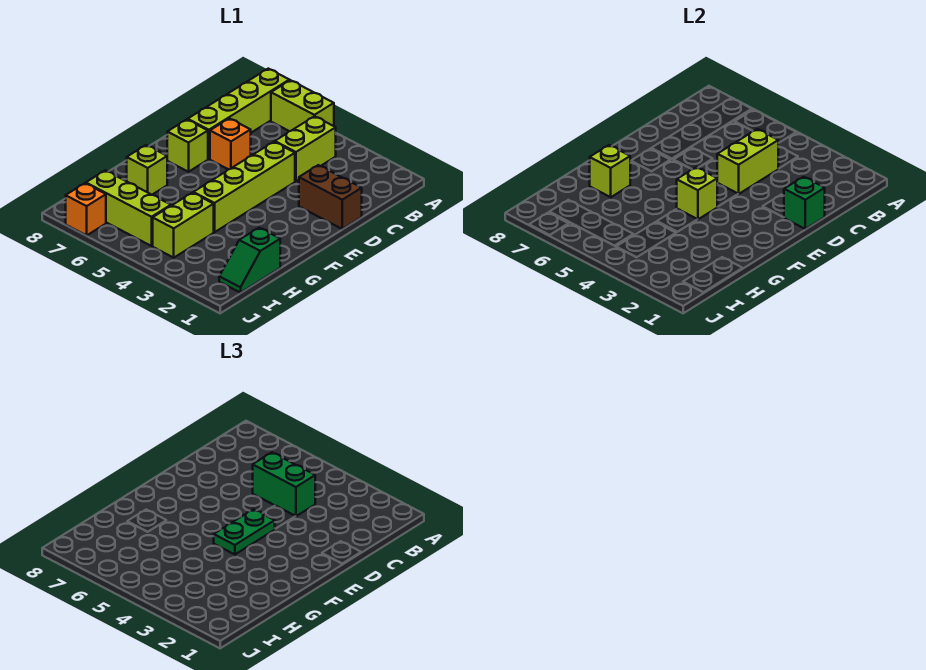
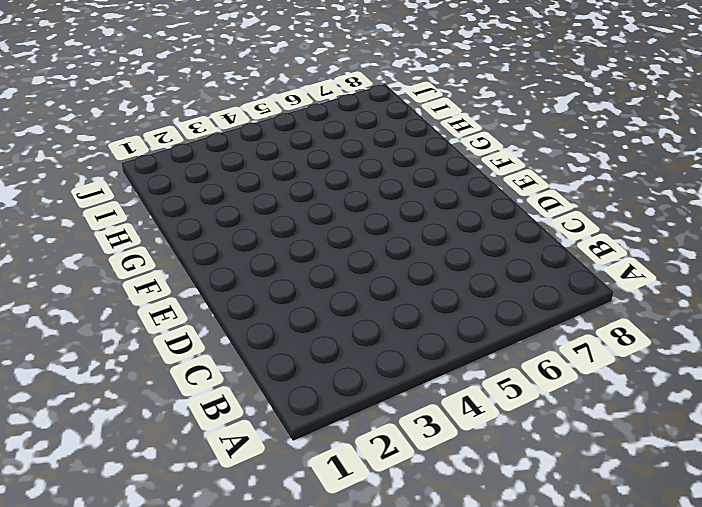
none -> lime 1x2 brick [271,80,334,131]
none -> lime 1x4 brick [188,69,289,159]
none -> lime 1x2 brick [275,116,336,181]

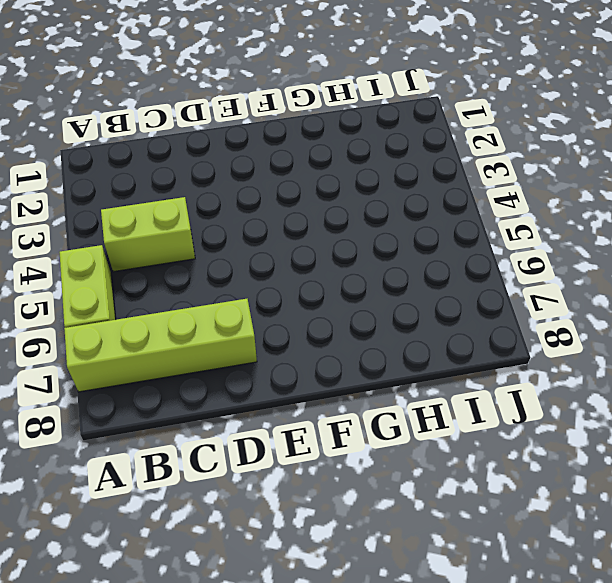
none -> brown 1x2 brick [299,165,362,229]
none -> lime 1x4 brick [193,142,295,232]
none -> orange 1x1 brick [210,118,251,170]

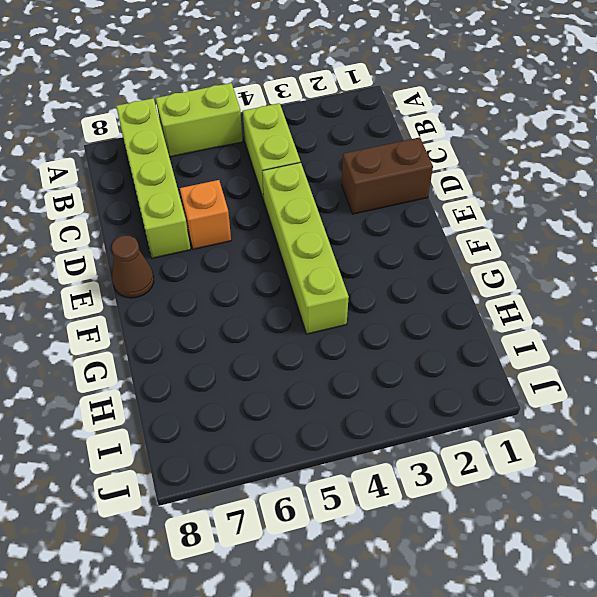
brown 1x1 cone [112,236,154,298] -> none
none -> lime 1x1 brick [167,120,208,172]
none -> lime 1x1 brick [127,145,167,195]
none -> green 1x2 slope [219,228,280,293]

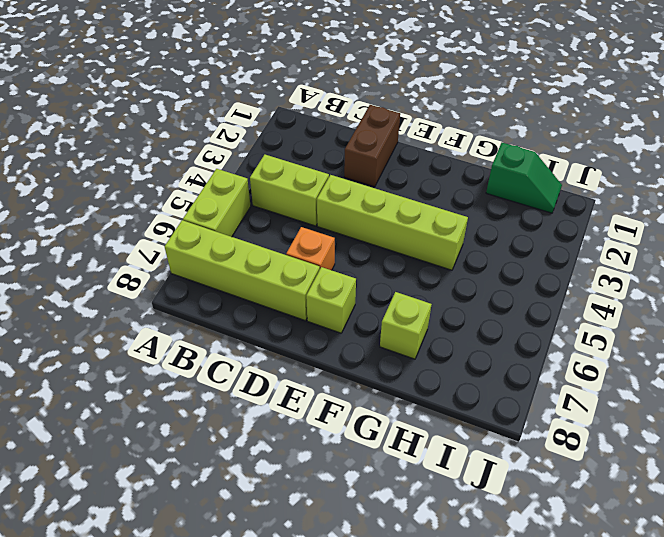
none -> lime 1x2 brick [153,193,214,258]
none -> lime 1x3 brick [86,170,171,246]
none -> orange 1x1 brick [66,183,106,235]

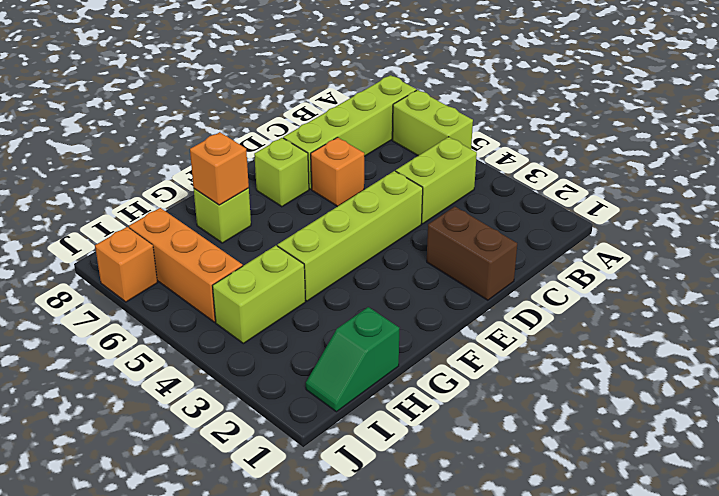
orange 1x1 brick [190,132,249,205] -> lime 1x1 brick [590,145,630,197]
orange 1x3 brick [129,208,243,322] -> lime 1x3 brick [86,170,171,246]
none -> lime 1x2 brick [717,129,778,194]
none -> green 1x1 brick [784,177,825,229]
none -> lime 1x1 brick [677,167,717,220]

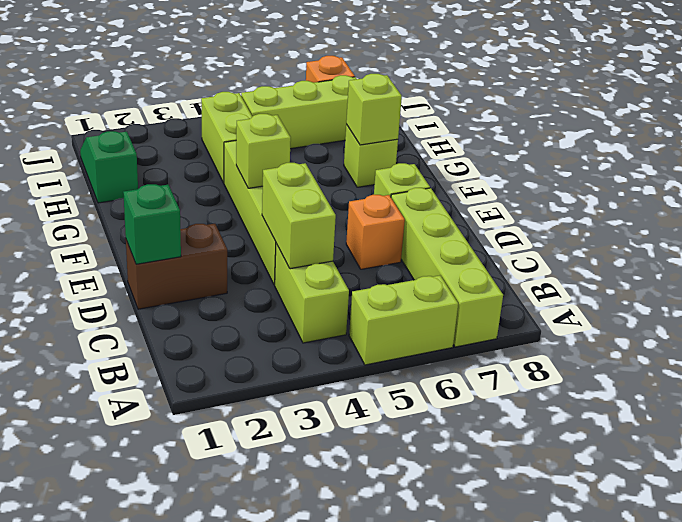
none -> green 1x2 brick [253,453,315,516]
none -> green 1x2 plate [214,509,275,554]

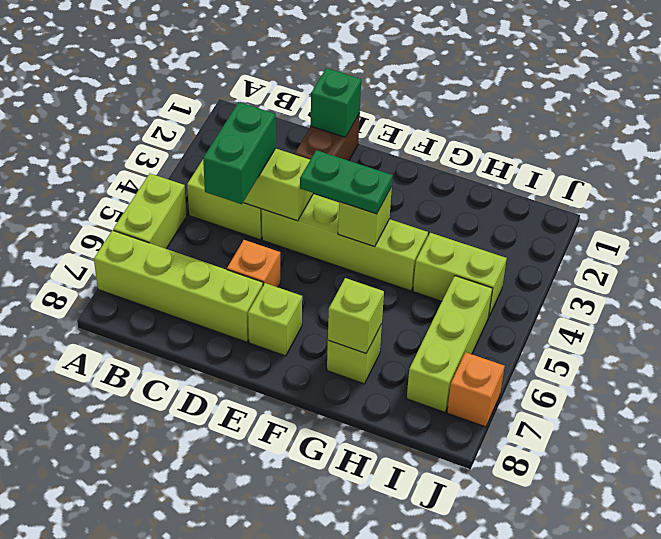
none -> green 1x2 slope [219,228,280,293]

